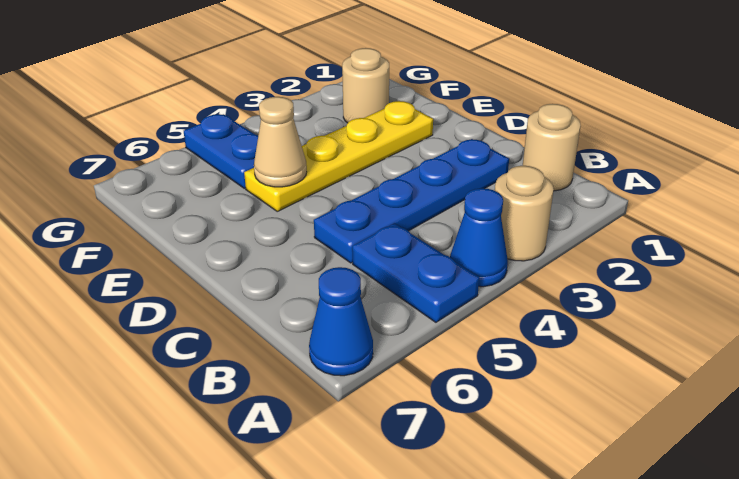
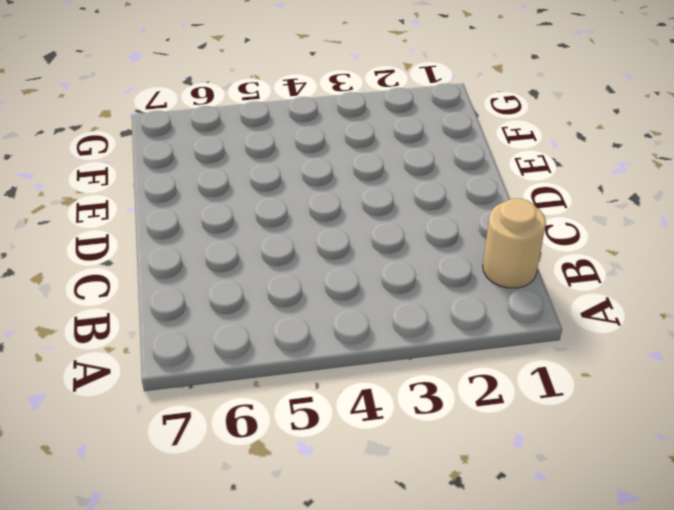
none -> tan 1x1 round brick [495,166,554,261]
none -> blue 1x1 cone [450,188,508,287]

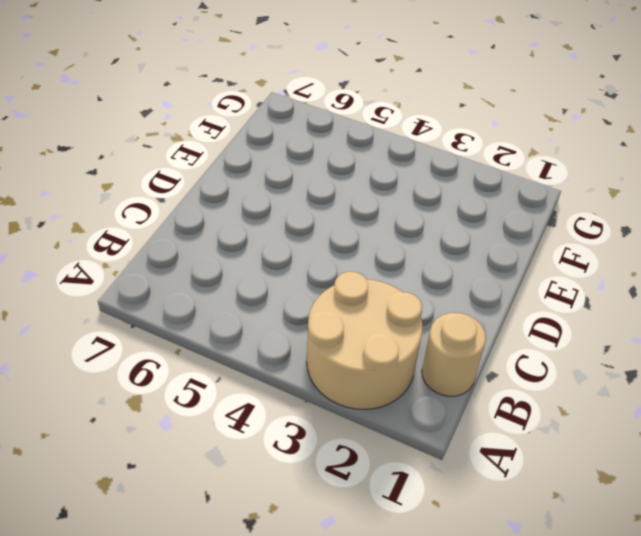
tan 2x2 round brick [307,272,422,409] -> tan 1x1 round brick [495,166,554,261]
none -> blue 1x1 cone [450,188,508,287]
none -> blue 1x2 plate [352,223,479,322]

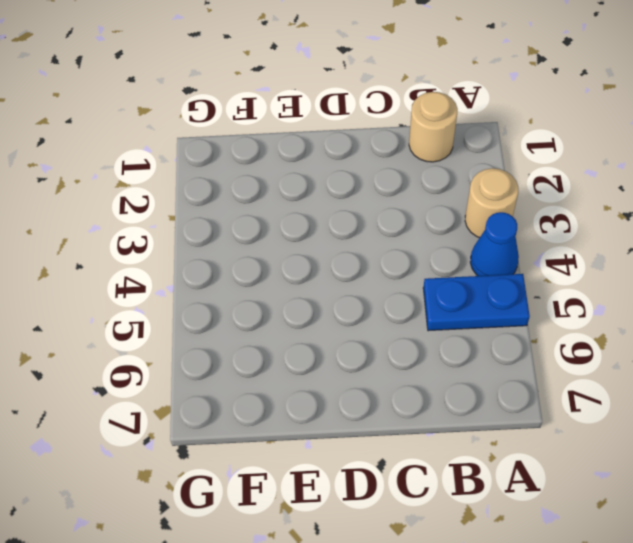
none -> blue 1x1 cone [309,267,373,376]
none -> blue 1x4 plate [314,139,509,263]

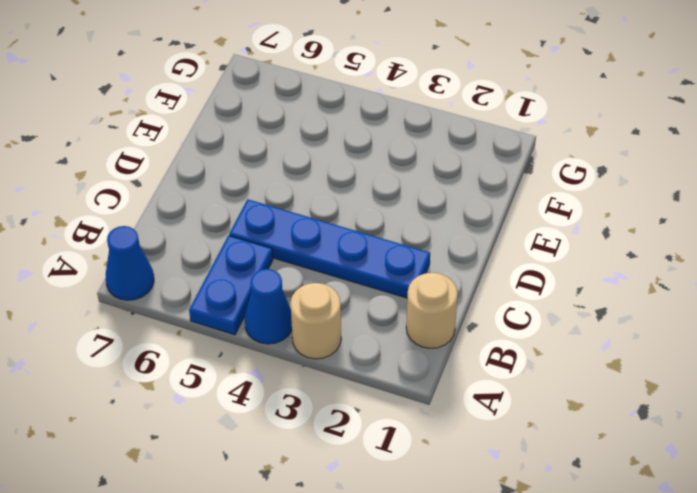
none -> yellow 1x4 plate [244,101,433,211]
none -> tan 1x1 round brick [342,48,389,123]

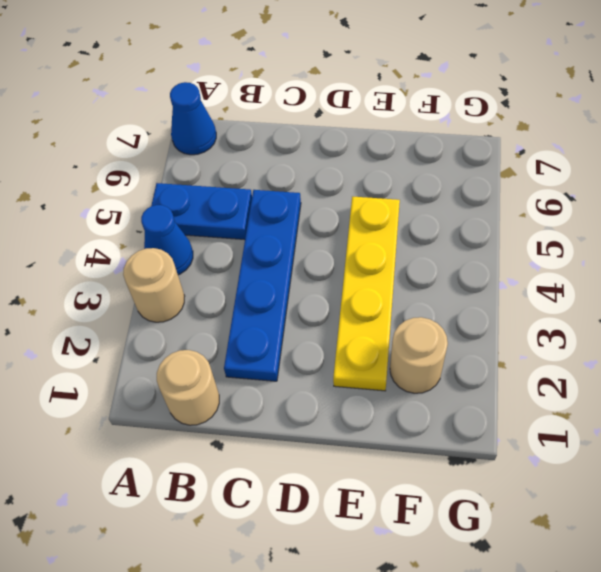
none -> blue 1x2 plate [184,114,258,188]
none -> tan 1x1 cone [254,97,307,187]

